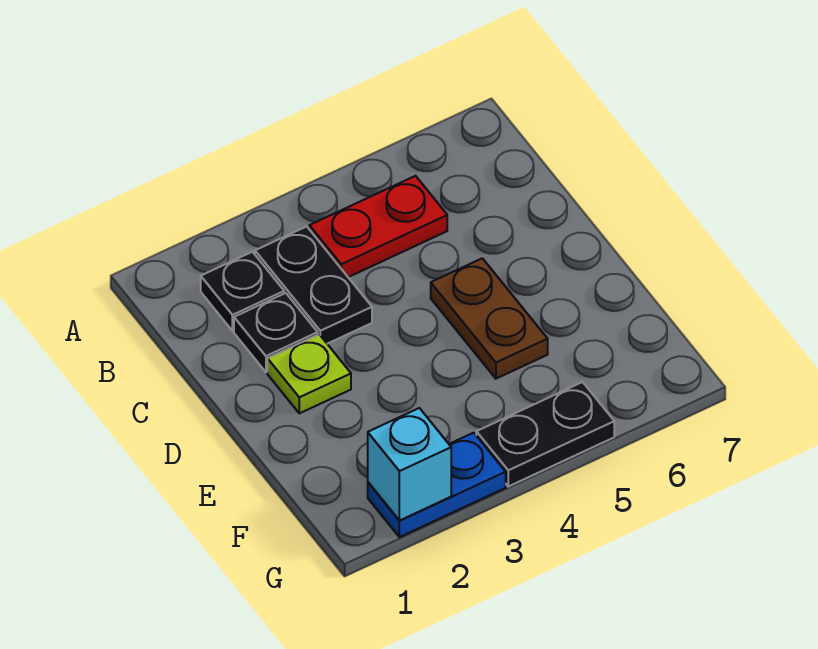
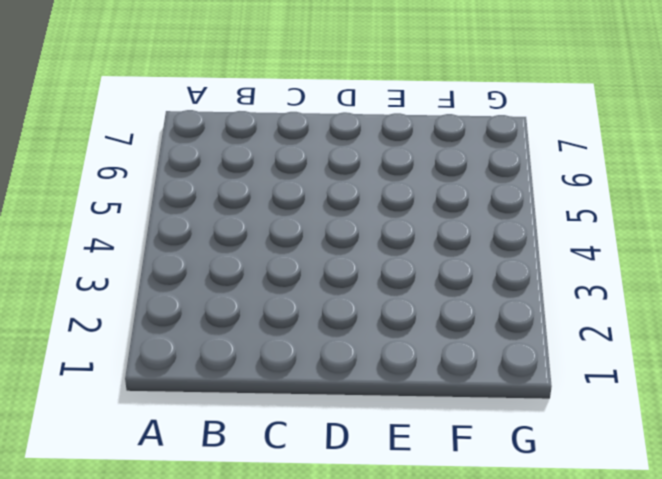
none -> black 1x1 plate [201,252,284,331]
none -> black 1x2 plate [255,227,372,344]

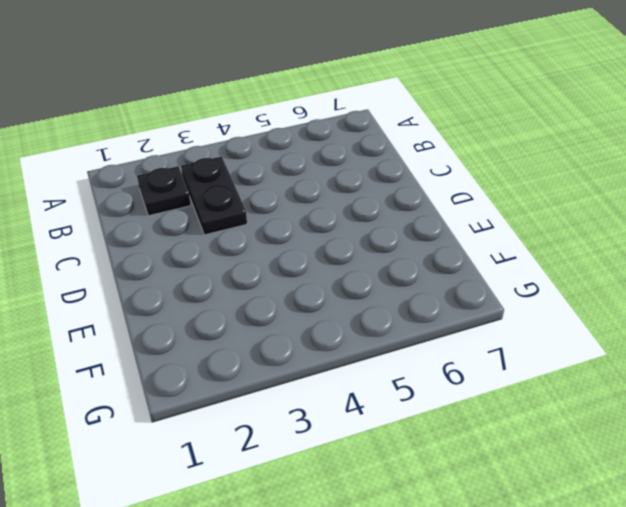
none -> red 1x2 plate [309,176,447,277]
none -> black 1x1 plate [234,293,318,372]

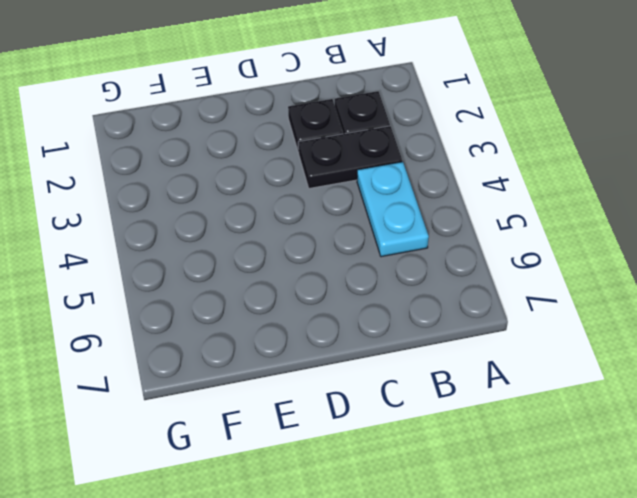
cyan 1x2 plate [357,162,429,257] -> red 1x2 plate [309,176,447,277]
none -> lime 1x1 plate [267,334,351,413]
none -> brown 1x2 plate [431,258,548,379]

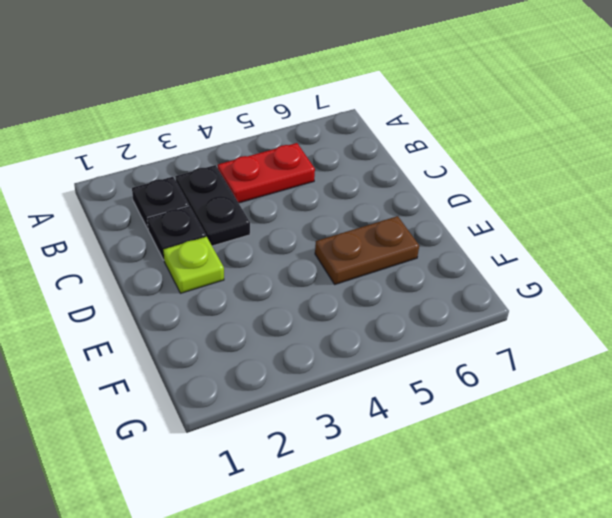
brown 1x2 plate [315,216,419,284] -> brown 1x2 plate turned to [431,258,548,379]
none -> blue 1x2 plate [368,433,506,537]
none -> black 1x2 plate [476,382,614,486]

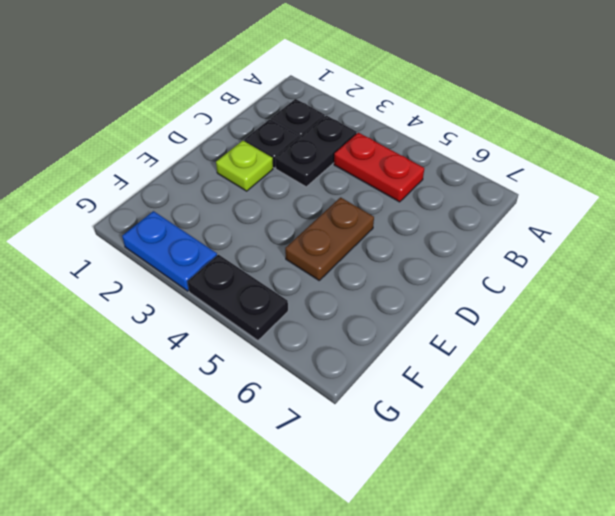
none -> cyan 1x1 brick [368,408,451,521]

